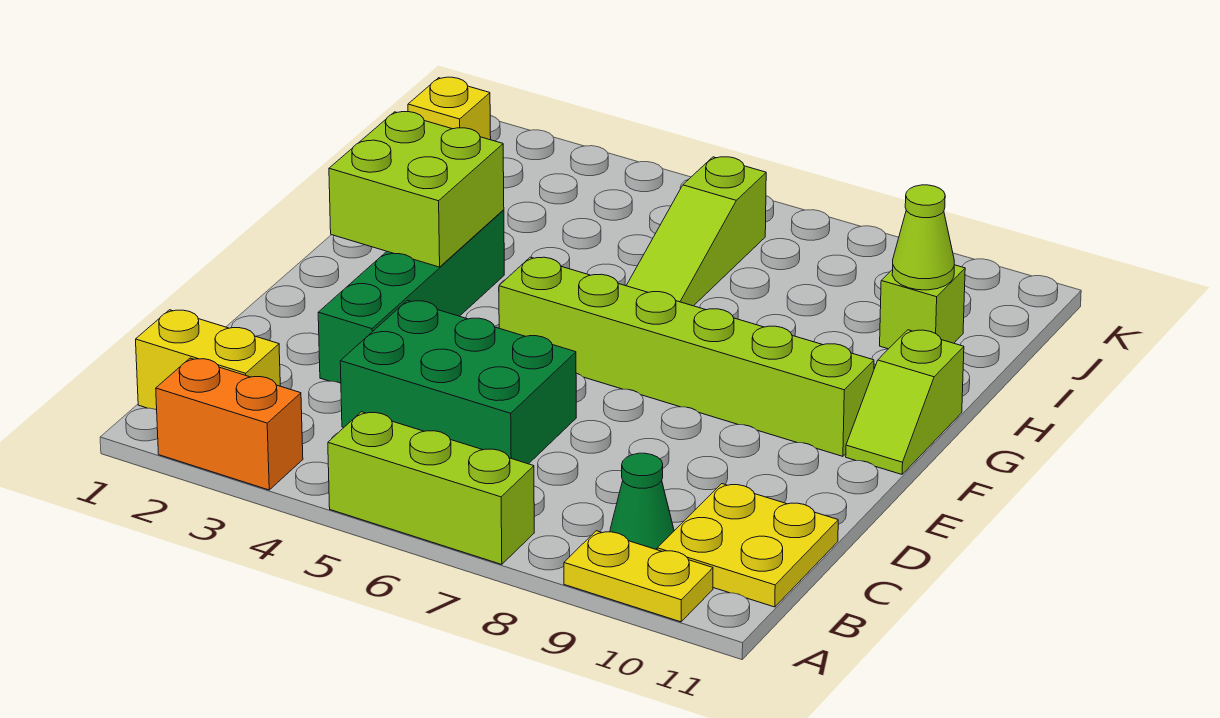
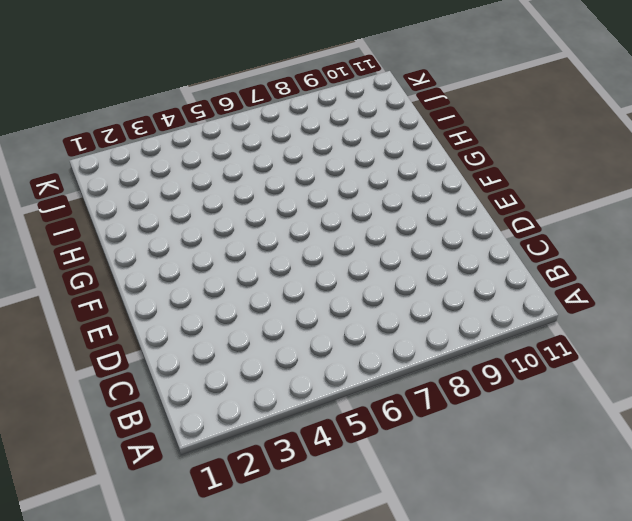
none -> orange 1x2 brick [156,358,303,490]
none -> lime 1x3 brick [328,412,534,564]
none -> yellow 1x2 plate [564,531,713,622]

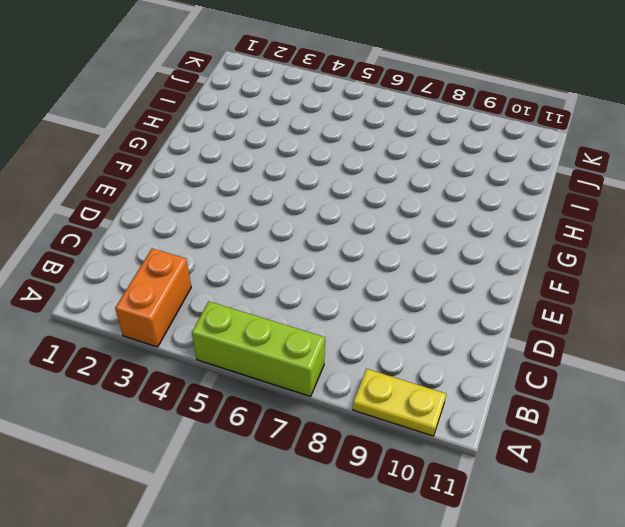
orange 1x2 brick [115,249,191,347] -> orange 1x2 brick turned to [156,358,303,490]
none -> yellow 1x2 brick [136,310,280,410]
none -> green 1x1 cone [610,453,674,550]
none -> yellow 2x2 plate [657,484,838,607]

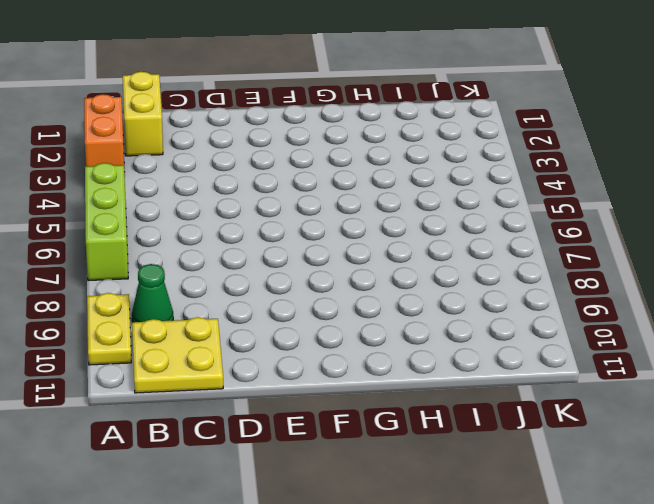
none -> green 2x3 brick [340,301,576,464]
none -> green 1x4 brick [318,210,504,383]
none -> lime 1x6 brick [499,257,874,456]

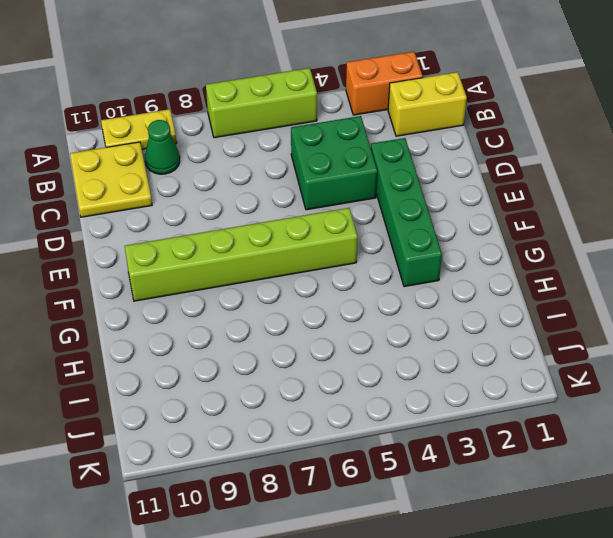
green 2x2 brick [291,116,377,210] -> green 2x3 brick [340,301,576,464]
none -> lime 1x2 slope [846,330,964,474]
none -> lime 1x3 slope [626,157,766,306]
none -> lime 1x1 brick [880,265,965,349]

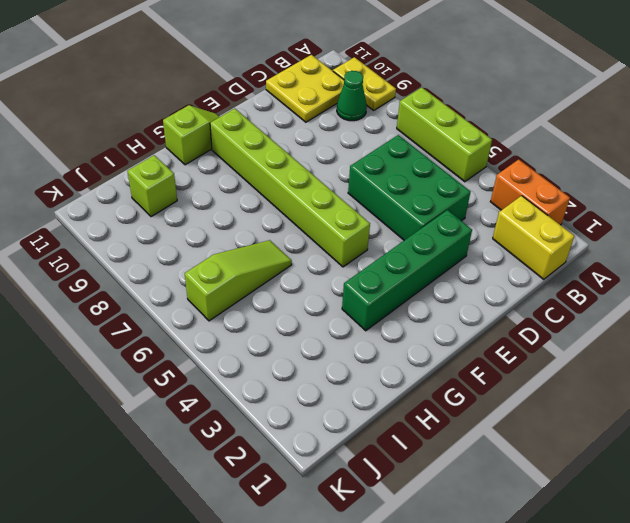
none -> yellow 1x1 brick [408,77,491,140]
none -> lime 2x2 brick [329,112,504,267]
none -> lime 1x1 cone [892,185,954,290]

